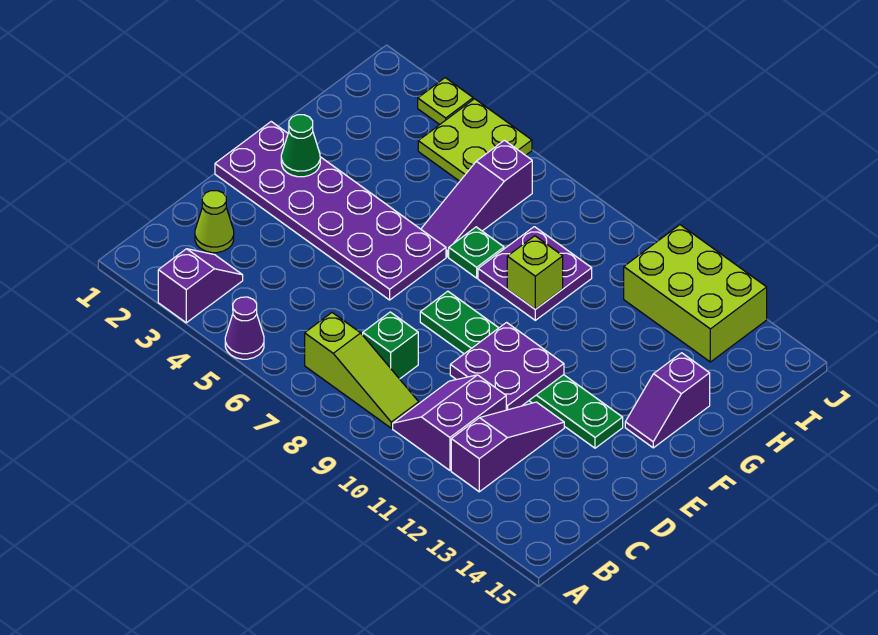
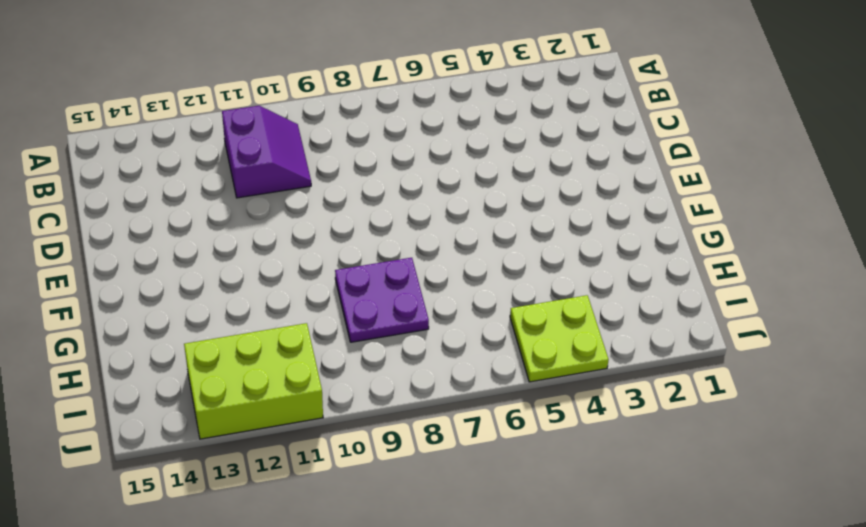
none -> purple 1x2 slope [158,249,243,323]
none -> purple 1x1 cone [225,297,264,359]
none -> lime 1x3 slope [305,313,419,428]

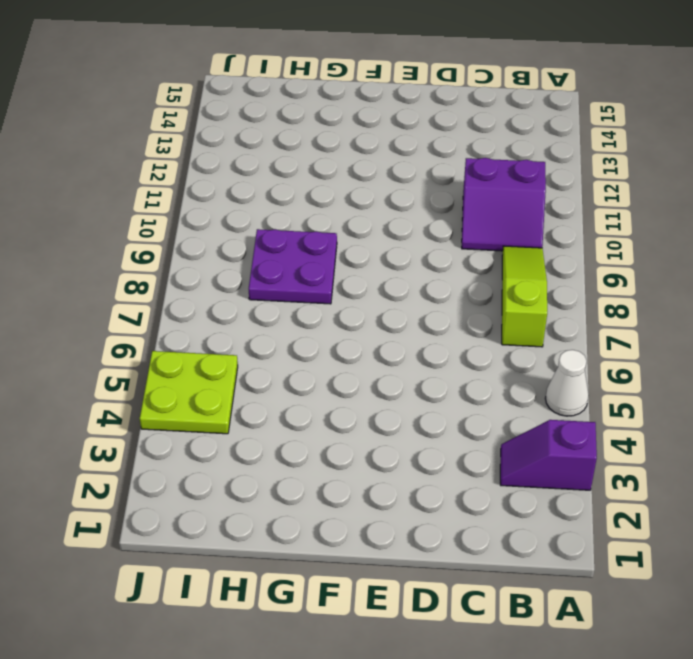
white 1x1 cone [545,350,589,416] -> purple 1x1 cone [225,297,264,359]
none -> purple 1x3 slope [451,402,564,492]
none -> lime 1x1 cone [195,191,234,253]
none -> green 1x1 brick [363,312,418,379]

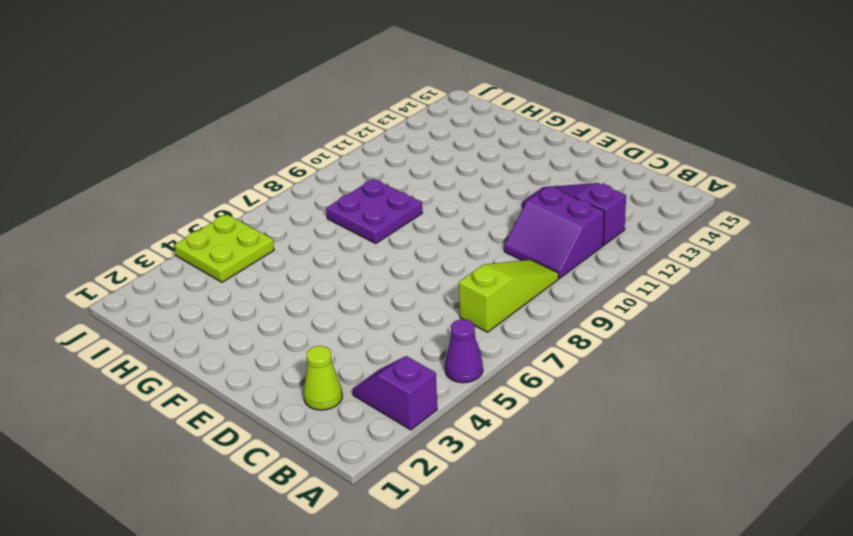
none -> green 1x1 brick [363,312,418,379]
none -> purple 2x6 plate [215,122,446,300]
none -> green 1x6 plate [420,291,623,448]

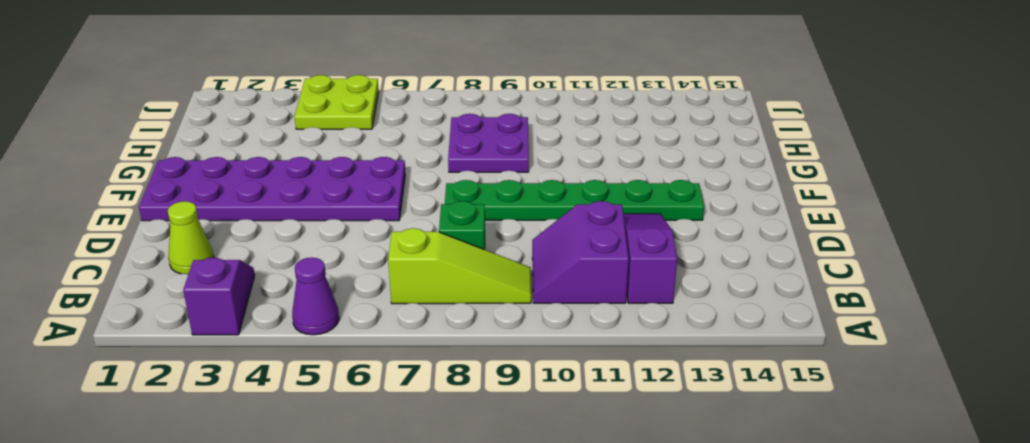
none -> purple 1x2 slope [625,353,710,448]
none -> purple 1x3 slope [421,140,532,257]
none -> green 1x1 plate [449,227,504,278]

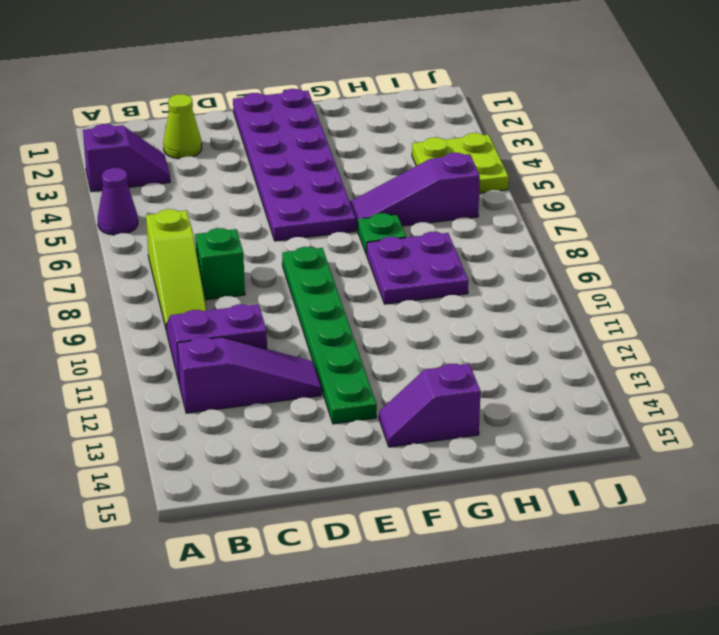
none -> lime 2x3 brick [624,225,767,362]
none -> lime 1x1 plate [418,78,473,124]
none -> purple 2x2 plate [450,322,564,410]

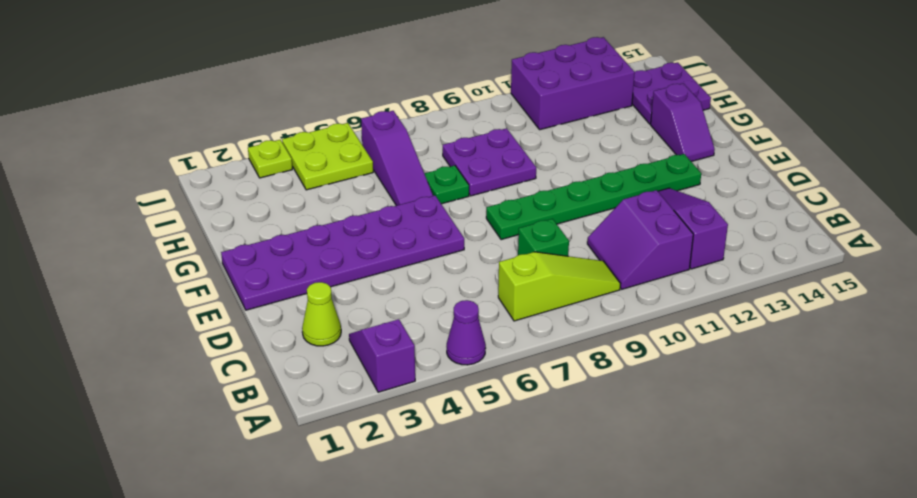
purple 2x2 plate [632,63,711,124] -> purple 2x2 plate moved to [450,322,564,410]
purple 2x3 brick [511,37,635,130] -> lime 2x3 brick [624,225,767,362]
none -> green 1x1 cone [281,115,320,177]
none -> lime 1x1 brick [507,236,563,309]

